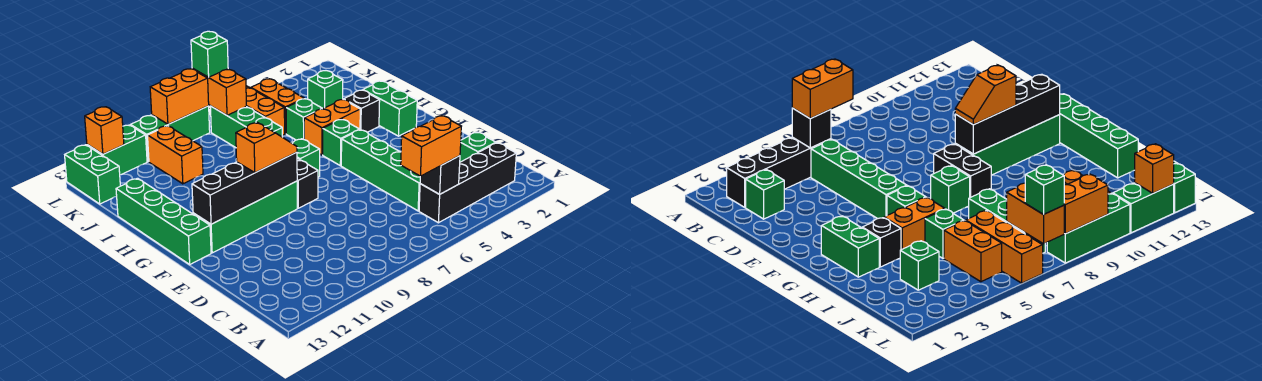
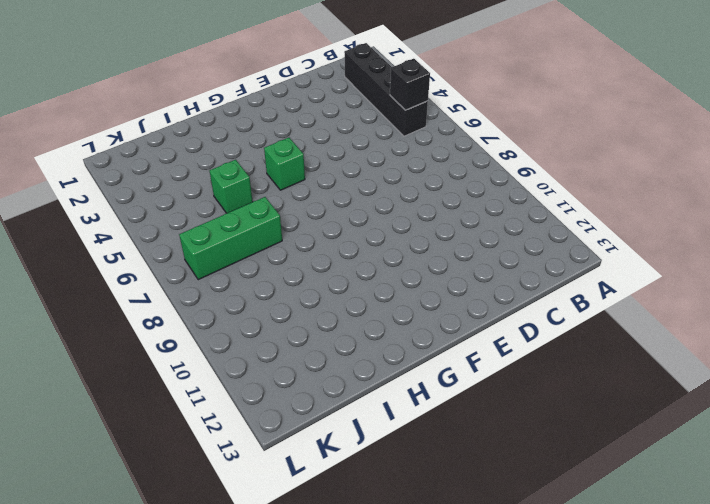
none -> green 1x1 brick [460,132,496,162]
none -> green 1x4 brick [341,130,420,211]
none -> black 1x2 brick [297,158,318,208]

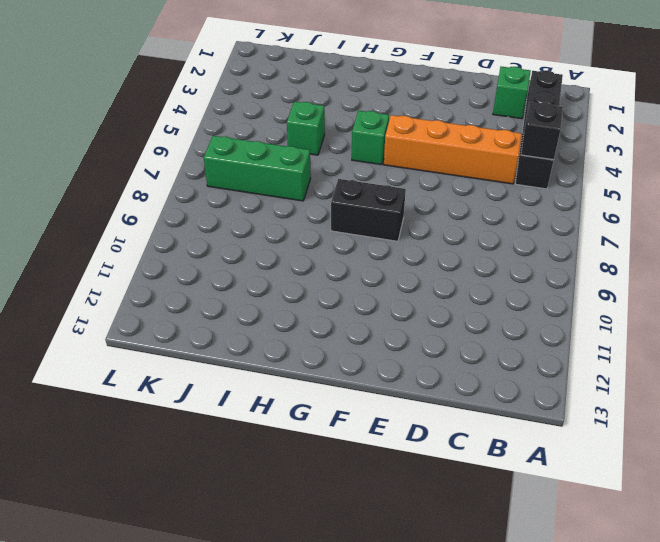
orange 1x4 brick [384,115,522,184] -> green 1x4 brick [341,130,420,211]
none -> green 1x4 brick [193,181,297,253]
none -> green 1x4 brick [116,178,211,264]
none -> green 1x2 brick [363,81,417,136]

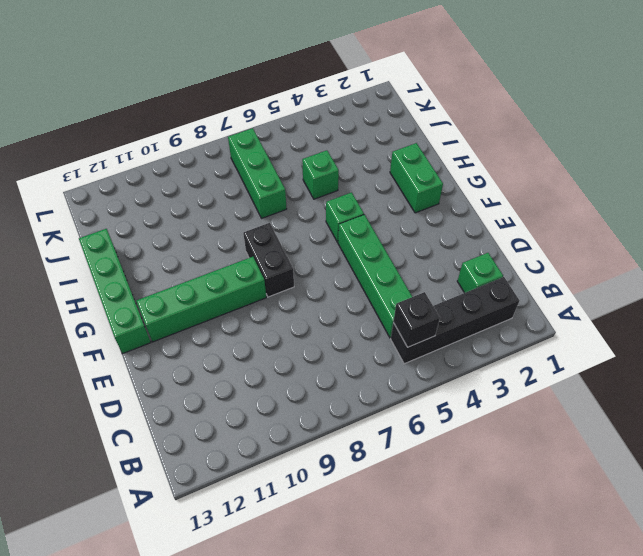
none -> green 1x1 brick [292,139,320,177]
none -> black 1x1 brick [344,90,380,132]
none -> orange 1x2 brick [304,99,360,155]

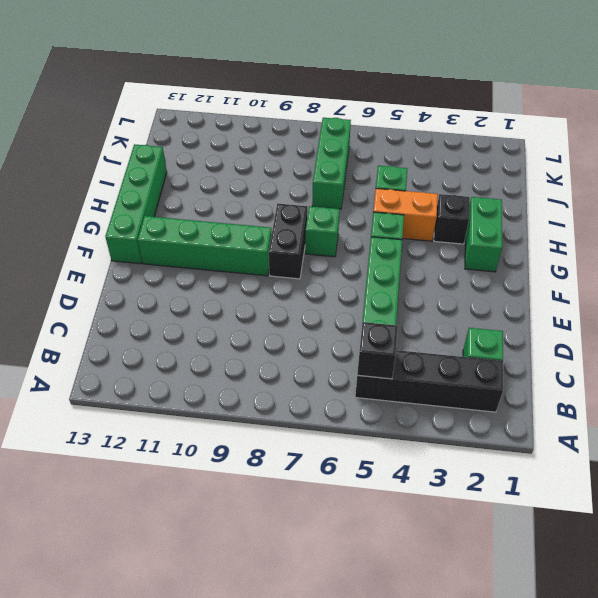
none -> green 1x1 brick [308,71,343,109]
none -> orange 1x2 brick [251,79,304,134]
none -> orange 1x3 brick [246,86,285,136]

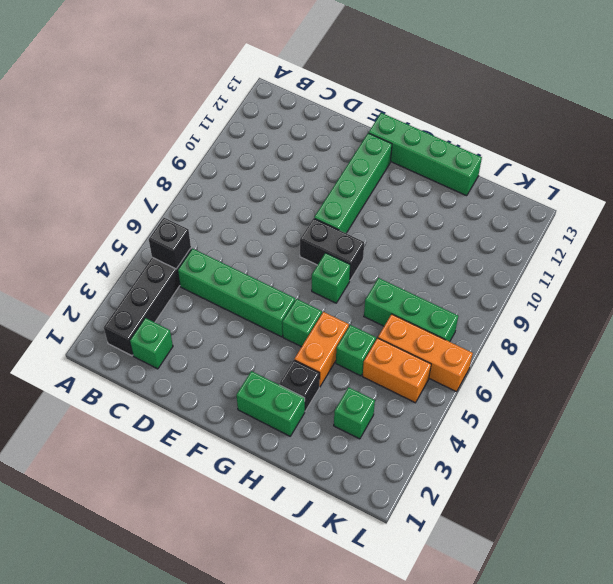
none -> orange 1x2 brick [147,126,203,184]
none -> green 1x2 brick [65,145,120,204]
none -> green 1x3 brick [130,106,210,162]

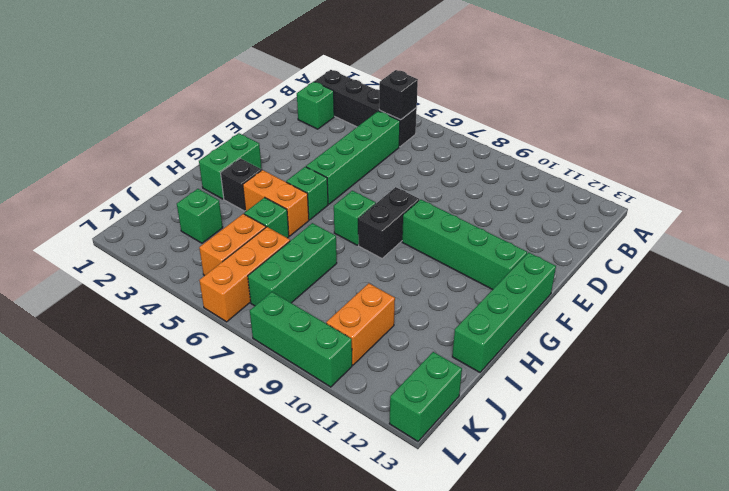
none -> green 1x2 brick [87,125,147,175]
none -> black 1x4 brick [192,152,297,224]
none -> orange 1x2 brick [192,68,246,115]

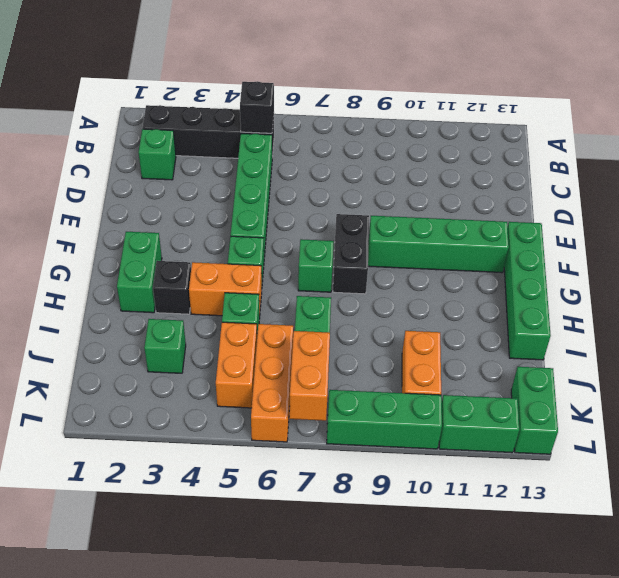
none -> black 1x4 brick [192,152,297,224]
none -> orange 1x2 brick [150,69,209,124]
none -> orange 1x1 brick [85,107,124,154]

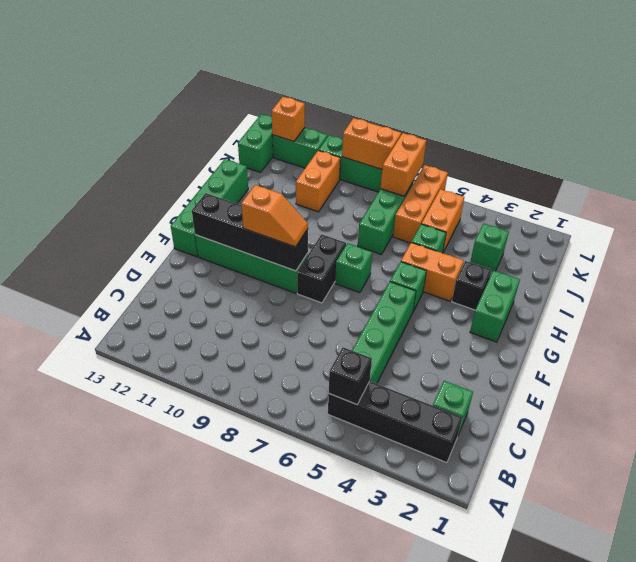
none -> orange 1x2 brick [401,116,461,176]
none -> green 1x1 brick [191,31,228,77]

